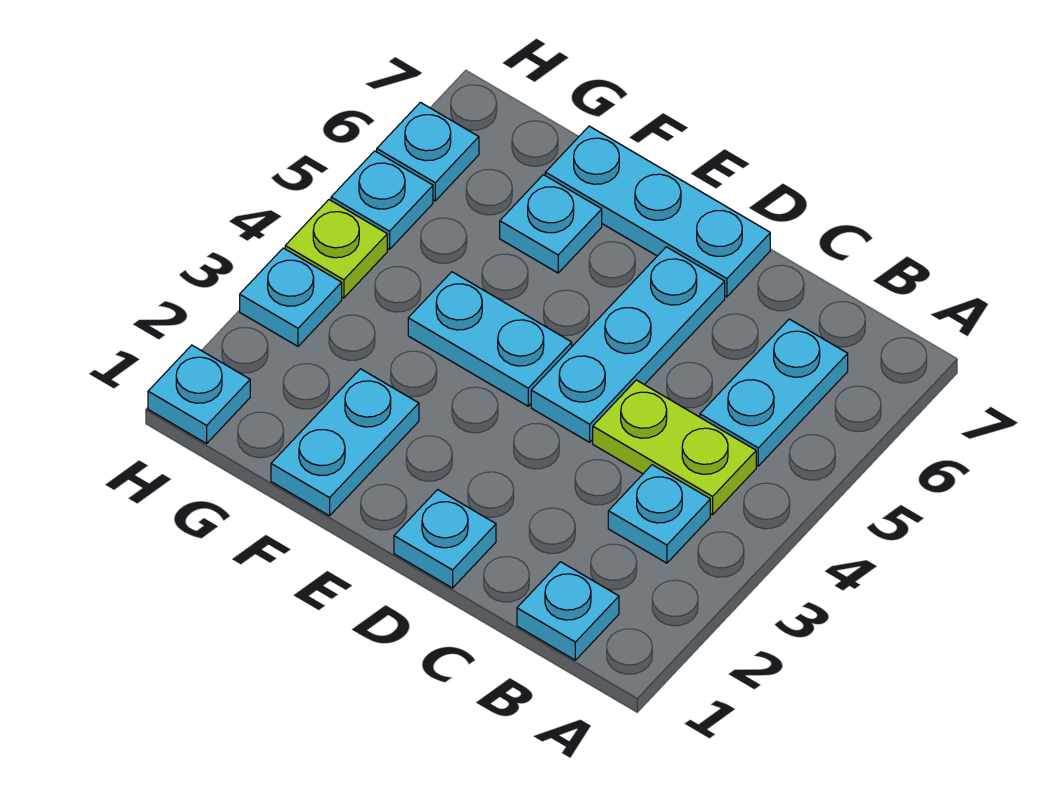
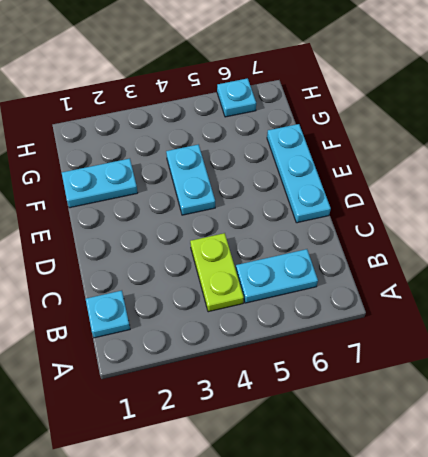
none -> cyan 1x1 plate [608,465,710,563]
none -> cyan 1x1 plate [394,490,496,588]
none -> cyan 1x3 plate [531,247,725,442]

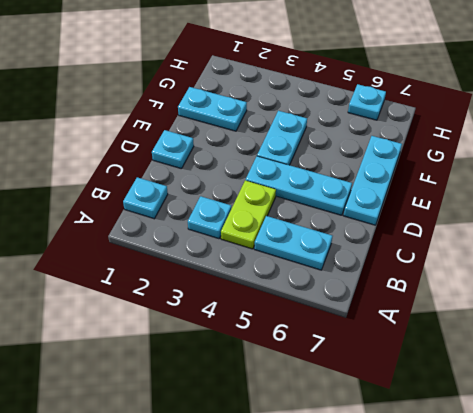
none -> cyan 1x1 plate [500,175,602,273]
none -> cyan 1x1 plate [148,345,250,444]
none -> cyan 1x1 plate [240,248,342,346]

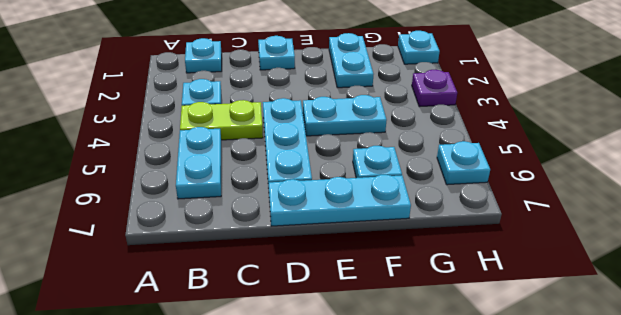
purple 1x1 plate [412,70,457,107] -> cyan 1x1 plate [240,248,342,346]
none -> lime 1x1 plate [285,200,387,298]
none -> cyan 1x1 plate [331,151,433,249]

